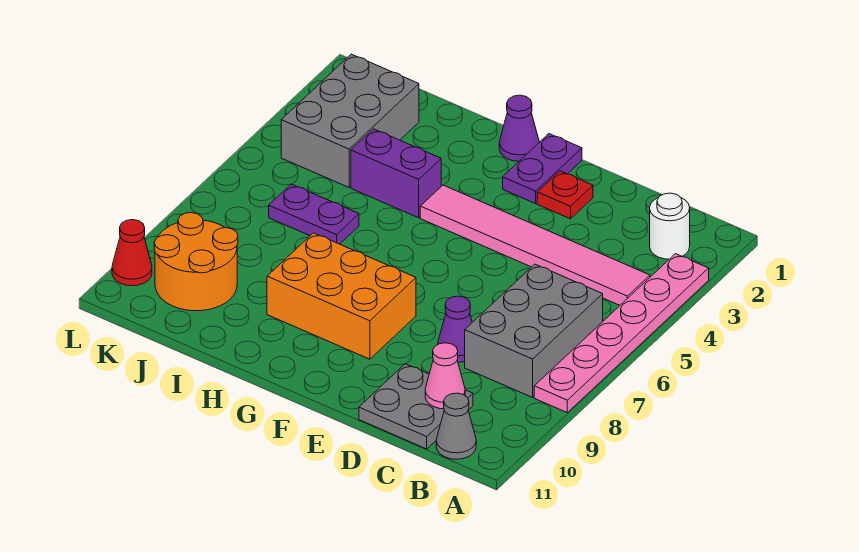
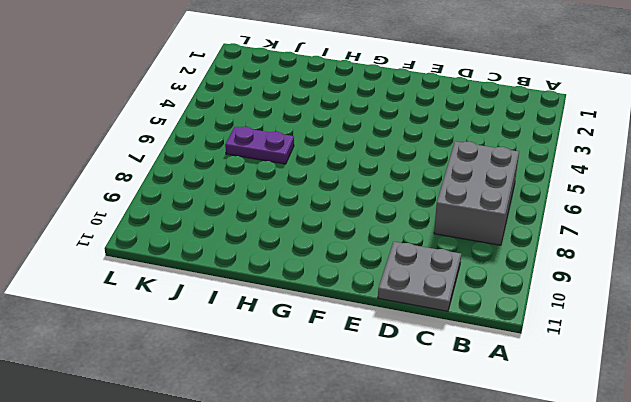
none -> pink 1x6 plate [534,254,709,412]
none -> white 1x1 round brick [650,193,690,259]
none -> pink 1x6 tile [420,185,650,305]

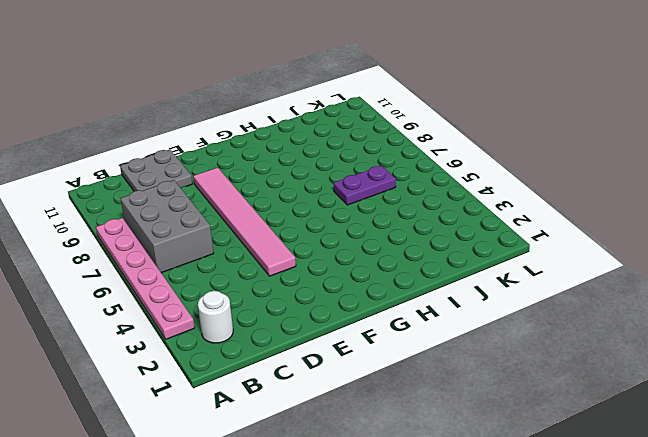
pink 1x6 tile [193,168,296,276] -> pink 1x6 tile turned to [420,185,650,305]
none -> grey 1x1 cone [436,393,476,459]
none -> purple 1x1 cone [438,296,472,362]
none -> red 1x1 plate [537,171,593,219]

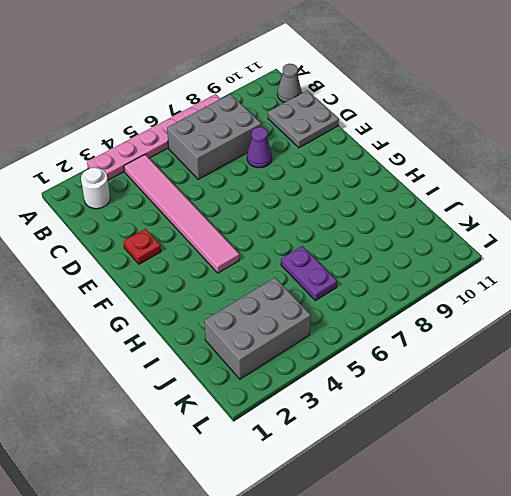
none -> purple 1x2 plate [503,134,582,204]
none -> orange 2x3 brick [267,233,416,359]
none -> purple 1x1 cone [499,95,539,161]

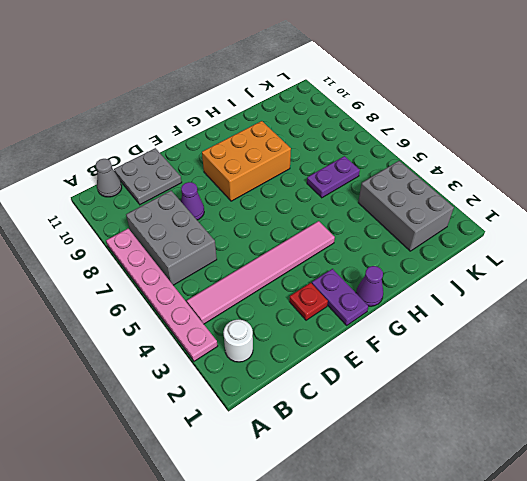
none -> purple 1x2 brick [351,129,441,218]
none -> orange 2x2 round brick [154,213,238,311]
none -> red 1x1 cone [112,220,152,286]

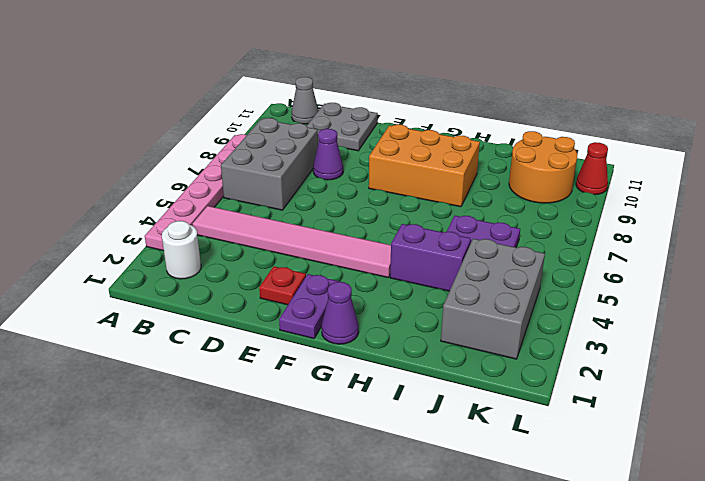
none -> pink 1x1 cone [425,343,465,409]

